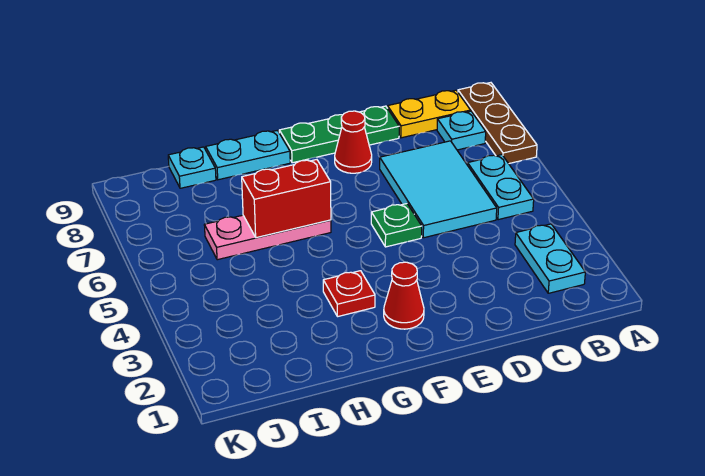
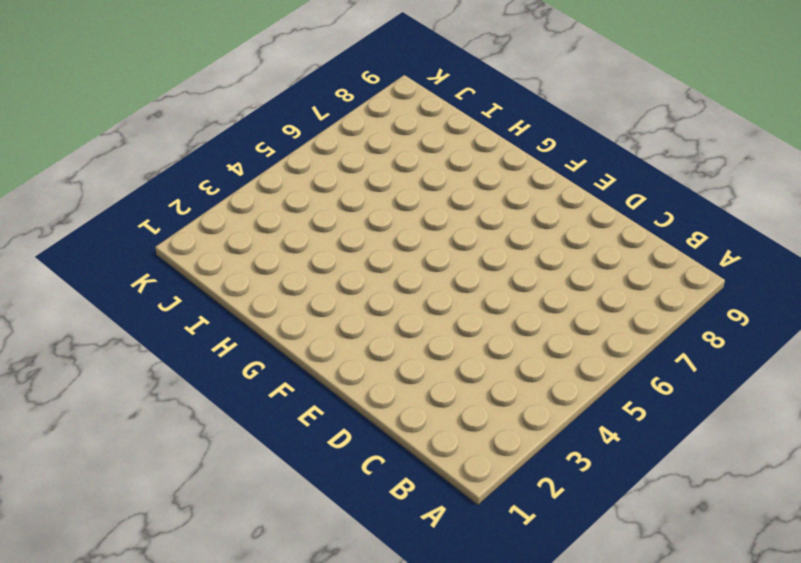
none -> brown 1x3 plate [458,83,537,164]
none -> cyan 1x2 plate [515,224,585,293]
none -> cyan 1x2 plate [468,155,534,220]

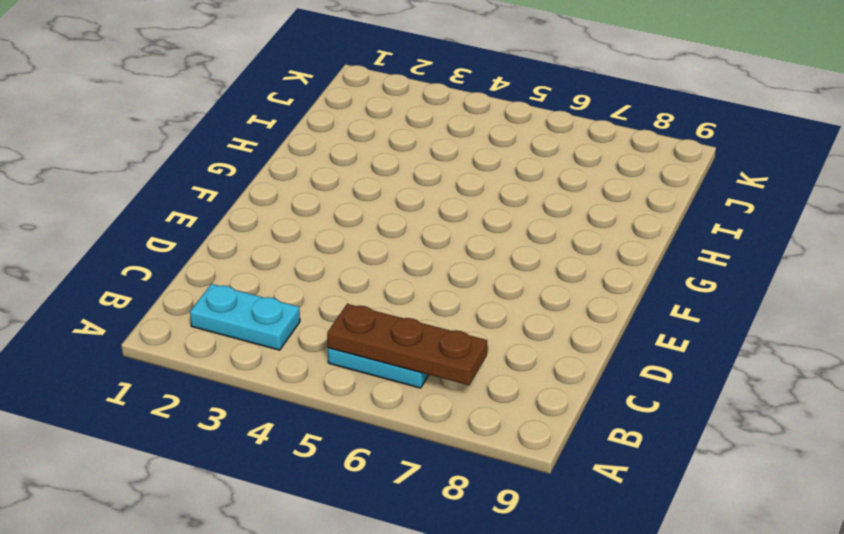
brown 1x3 plate [327,304,487,385] -> brown 1x3 plate moved to [458,83,537,164]
none -> cyan 1x1 plate [437,111,486,150]
none -> yellow 1x2 plate [388,90,471,138]
none -> cyan 2x3 tile [380,141,497,238]

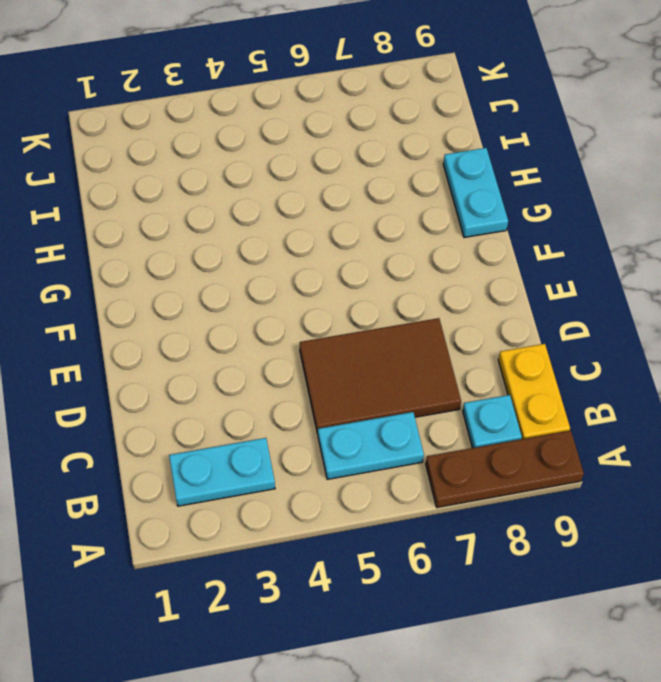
brown 2x3 tile [300,318,461,434] -> cyan 2x3 tile [380,141,497,238]
none -> green 1x3 plate [279,106,399,163]
none -> green 1x1 plate [371,204,422,247]
none -> red 1x1 cone [335,111,372,173]

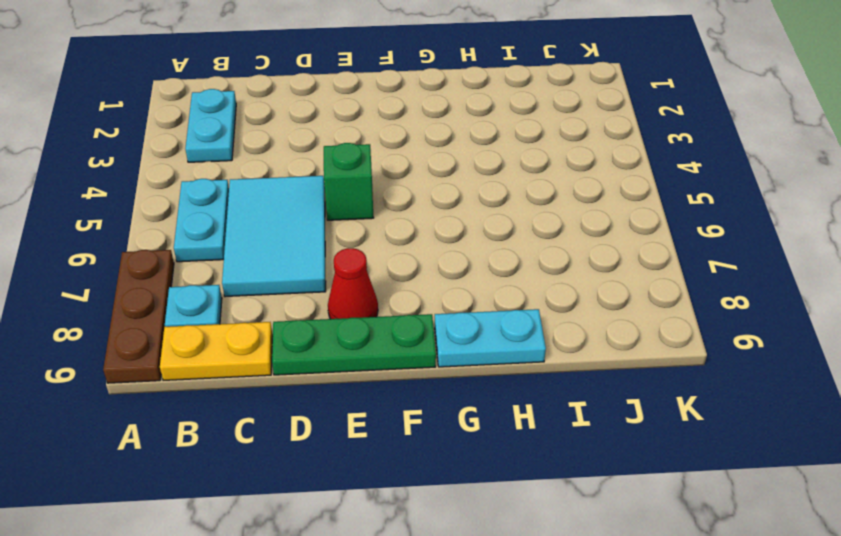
green 1x1 brick [324,143,374,220] -> green 1x1 plate [371,204,422,247]
none -> red 1x1 cone [384,262,424,329]
none -> red 1x1 plate [323,271,375,317]
none -> pink 1x3 plate [204,215,331,260]

